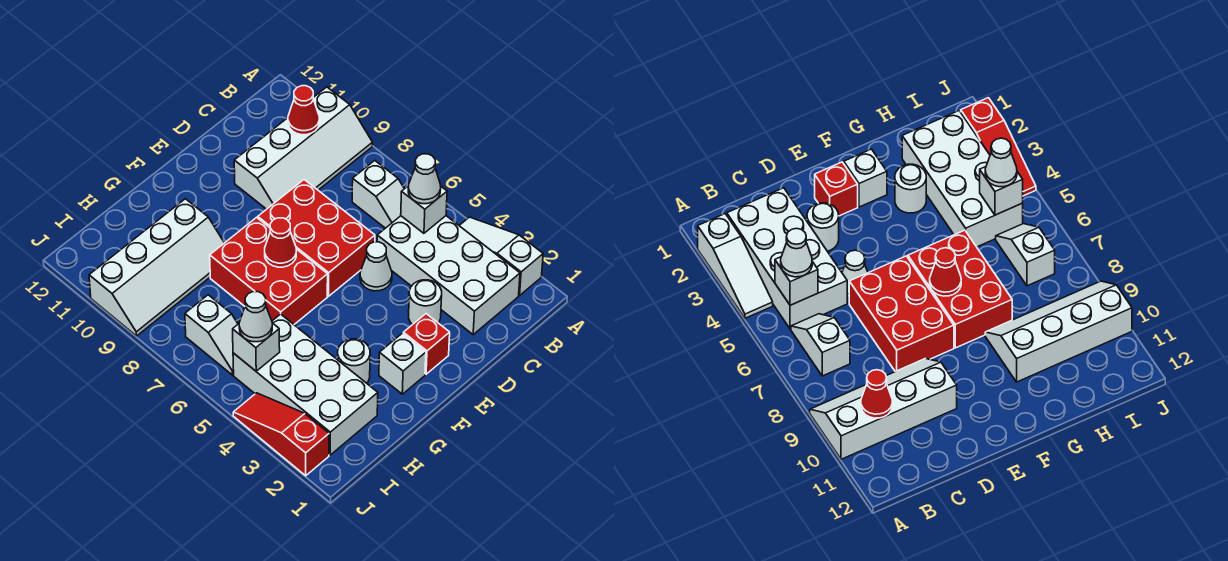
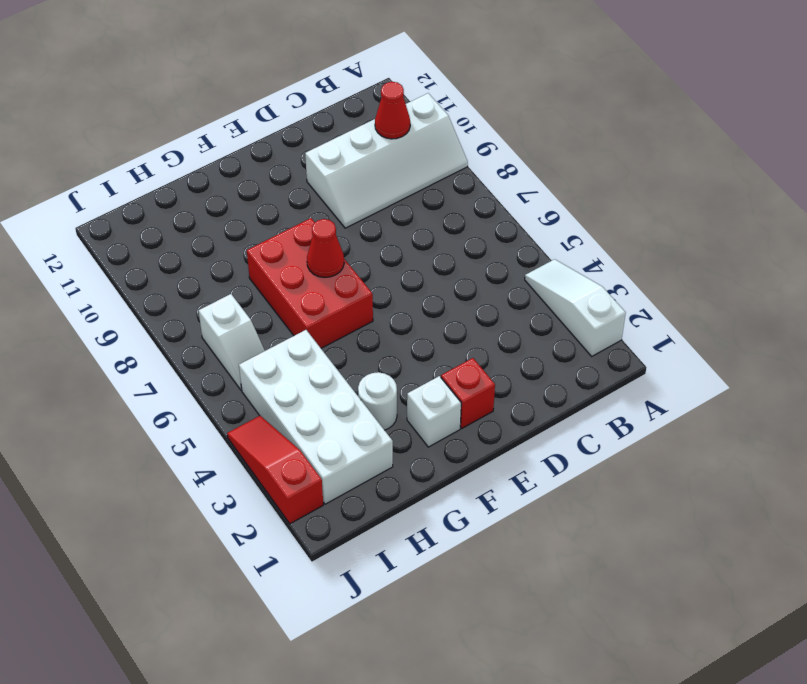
none -> white 2x4 brick [377,216,520,335]
none -> white 1x2 slope [352,161,404,228]
none -> white 1x1 round brick [409,280,442,325]

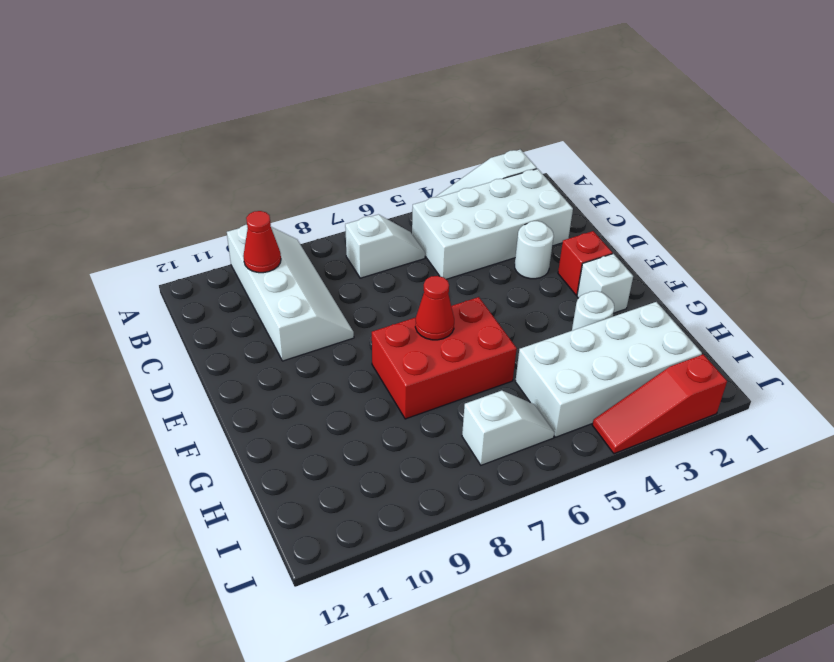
none -> white 1x1 cone [360,242,392,291]
none -> red 2x3 brick [258,180,375,296]
none -> white 2x4 slope [89,199,224,336]

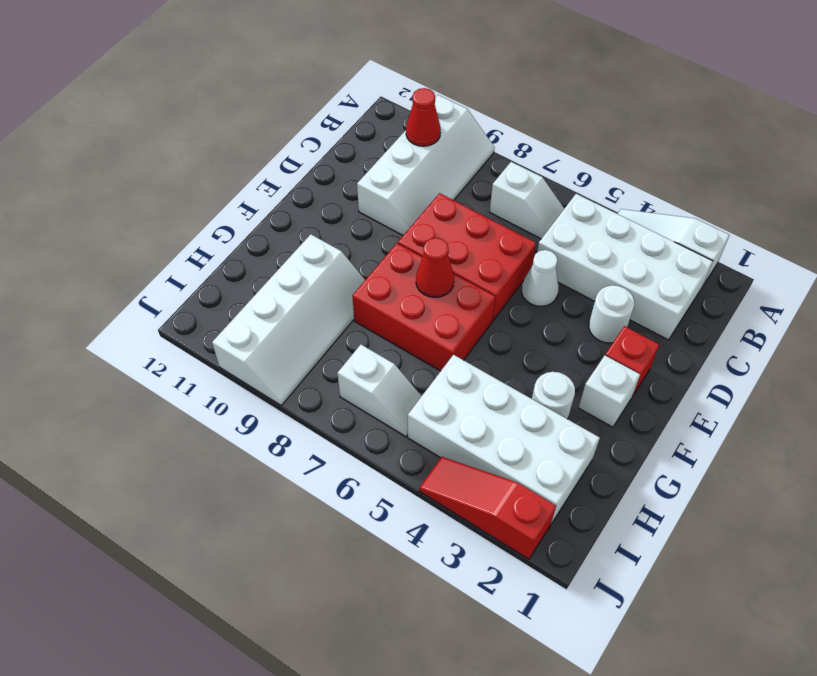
none -> white 1x1 brick [401,186,447,233]
none -> white 1x1 brick [233,323,280,371]
none -> white 1x1 cone [408,154,441,204]

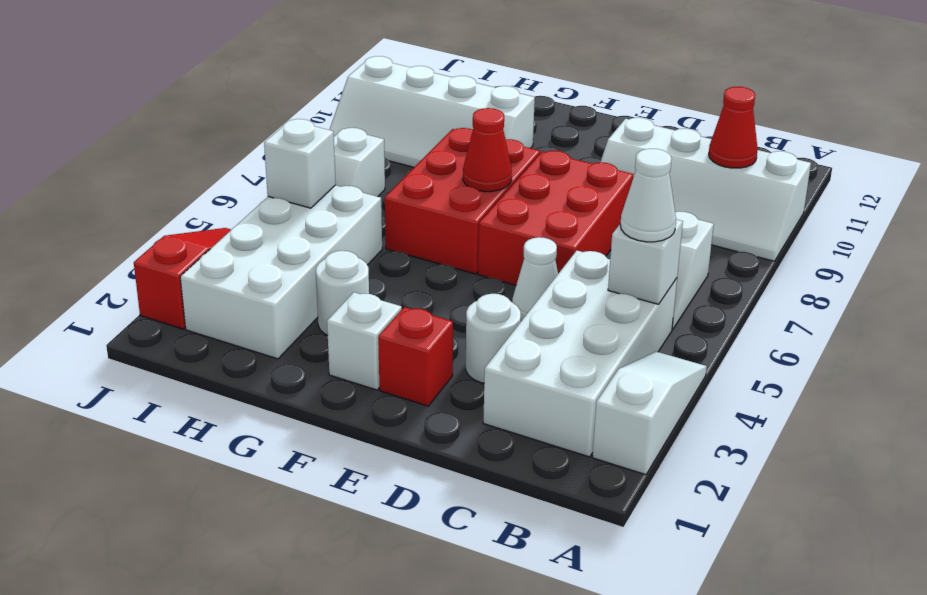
none -> white 1x1 cone [239,292,272,342]

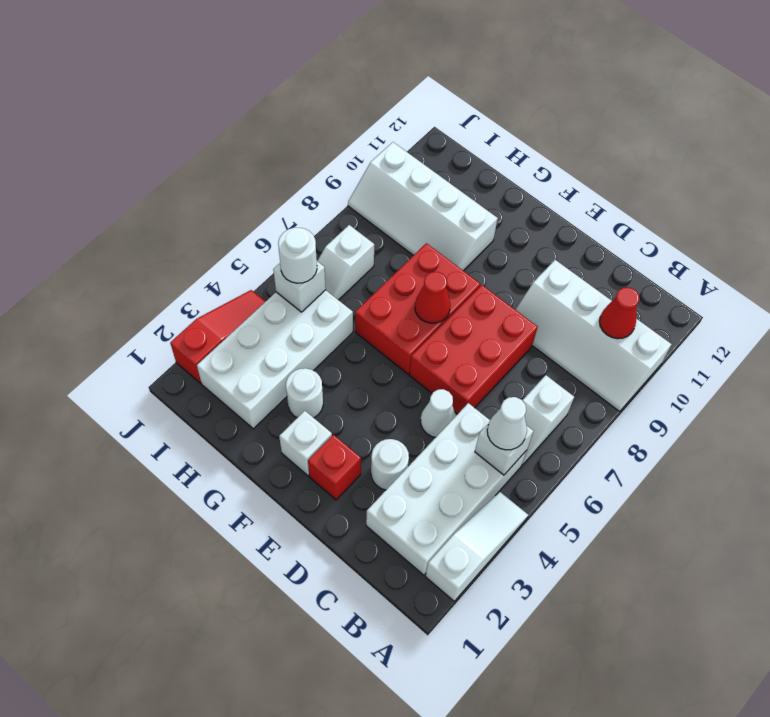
white 1x1 round brick [278,228,317,283] -> white 1x1 cone [239,292,272,342]

